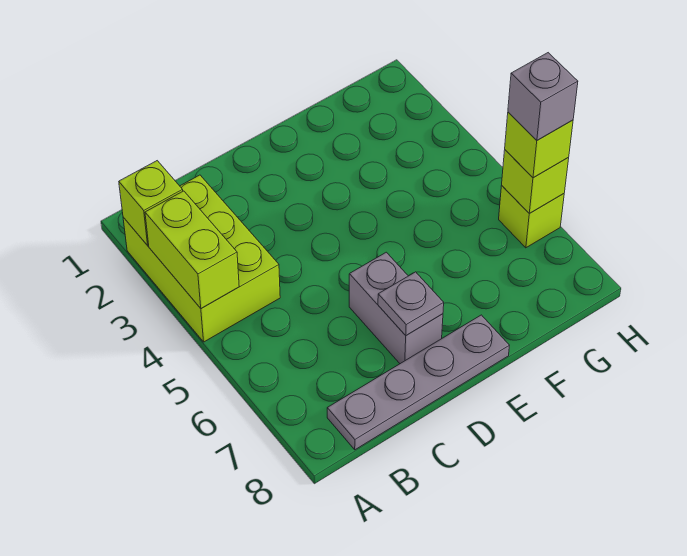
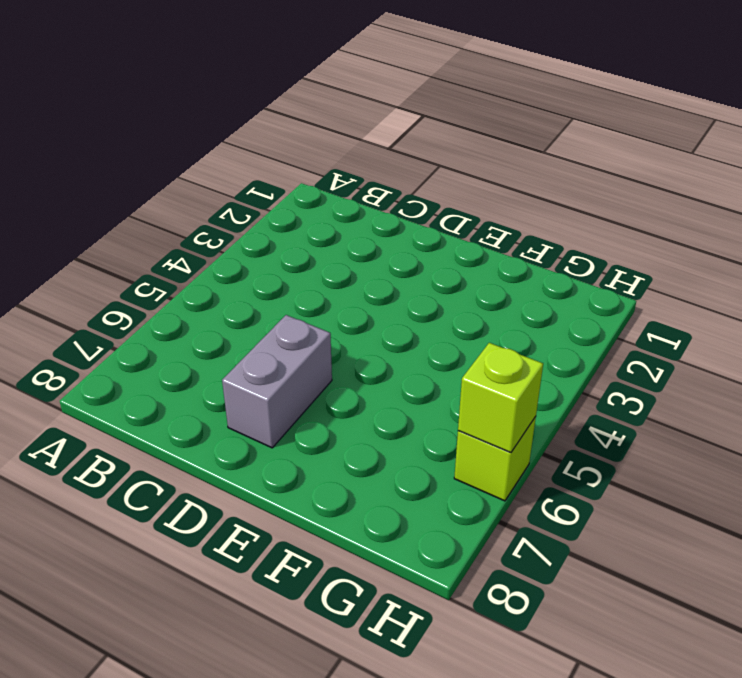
none -> lime 2x3 brick [123,175,280,342]
none -> grey 1x4 plate [327,315,509,450]

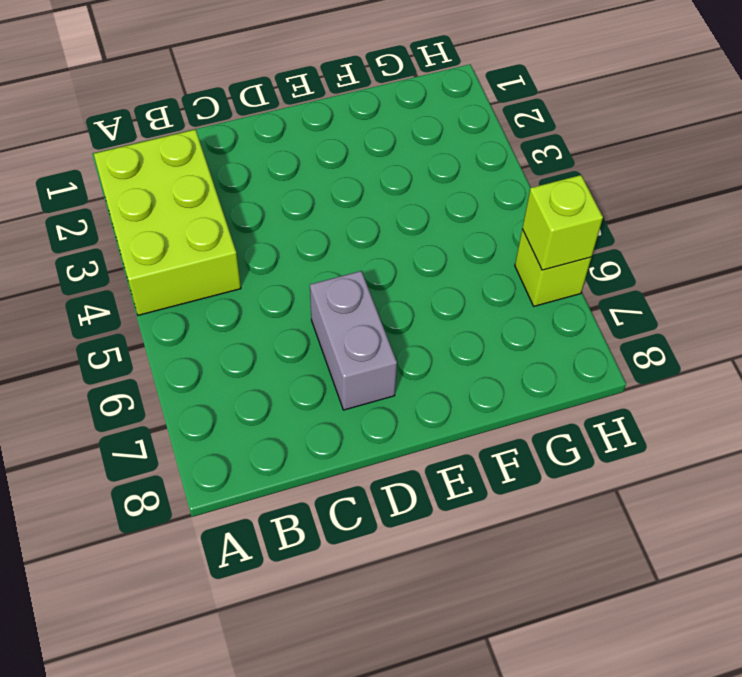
none -> grey 1x4 plate [327,315,509,450]
none -> lime 1x1 brick [119,161,183,246]

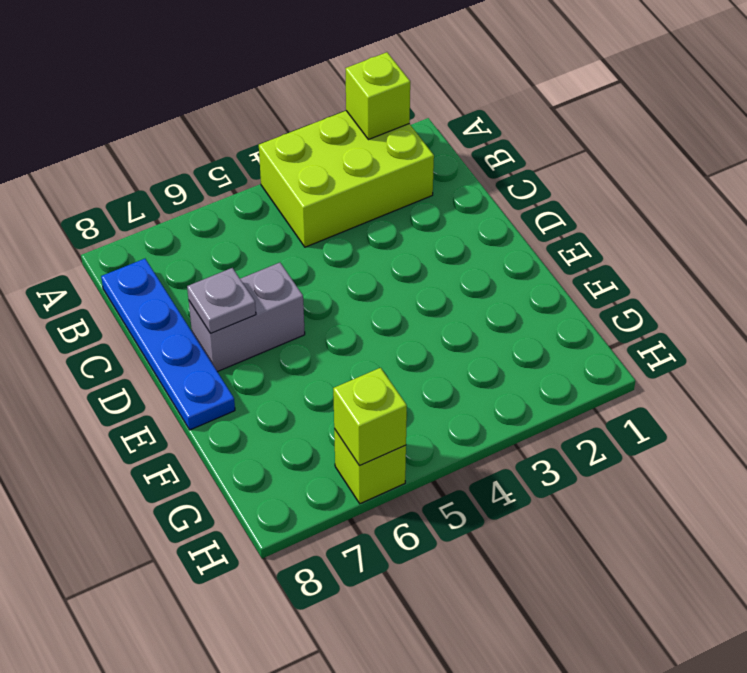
blue 1x4 plate [101,259,235,430] -> grey 1x4 plate [327,315,509,450]
none -> lime 1x2 brick [145,191,239,308]
none -> lime 1x1 brick [505,112,573,178]

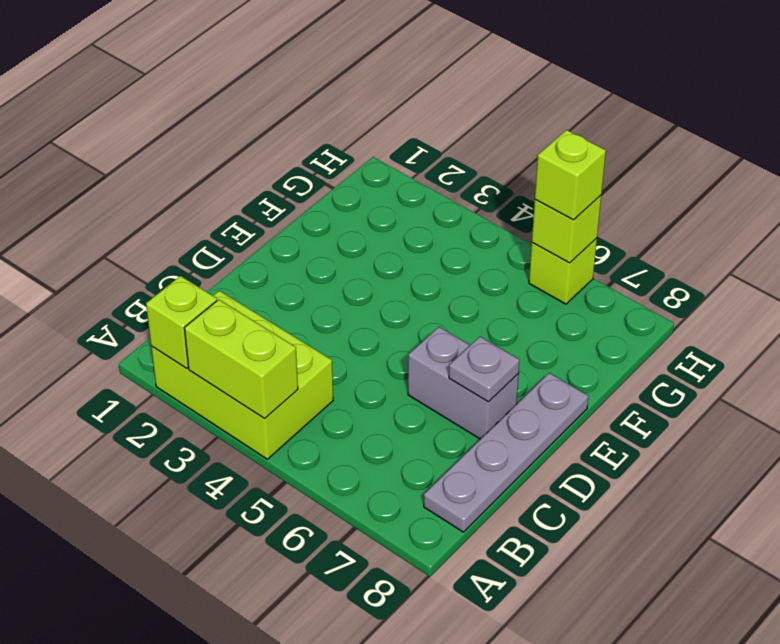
none -> grey 1x1 brick [508,53,578,140]

